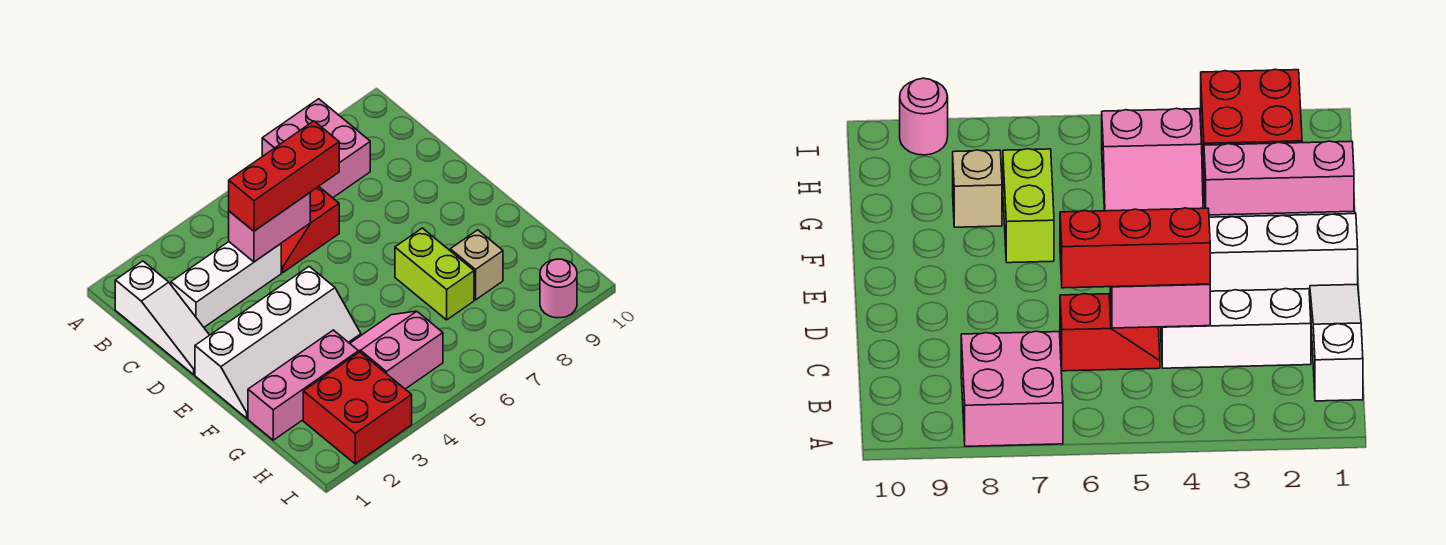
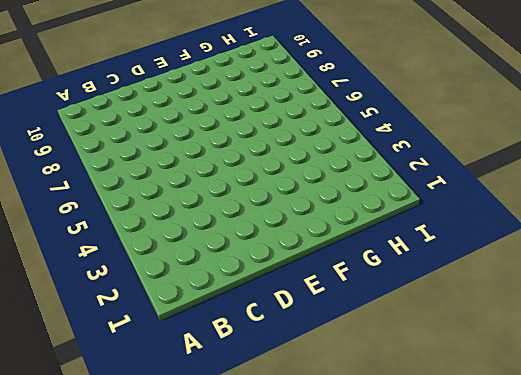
none -> pink 2x2 brick [262,99,370,198]
none -> white 1x3 slope [115,261,209,375]
none -> white 1x3 brick [171,242,281,327]

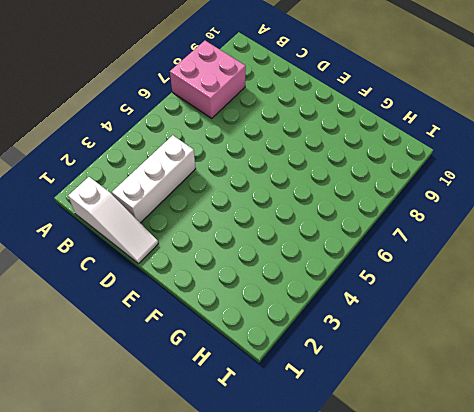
none -> red 1x2 slope [281,186,339,272]
none -> white 2x4 slope [195,267,361,418]
none -> lime 1x2 brick [395,228,474,320]

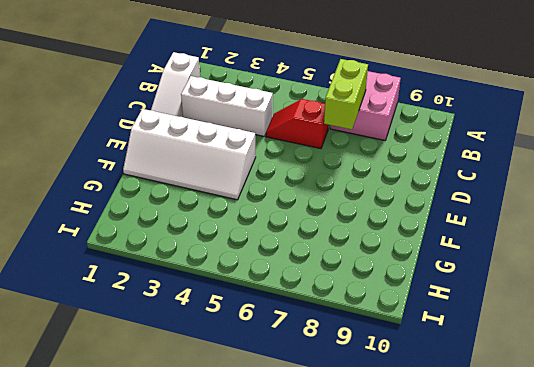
lime 1x2 brick [324,59,368,129] -> lime 1x2 brick moved to [395,228,474,320]
none -> pink 1x3 brick [248,330,359,440]
none -> pink 2x2 slope [350,311,443,389]
none -> tan 1x1 brick [450,230,503,300]

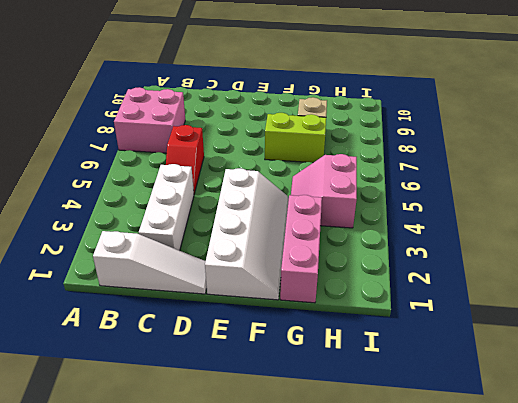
none -> red 2x2 brick [303,352,412,464]
none -> pink 1x1 round brick [540,259,577,318]
none -> pink 1x2 brick [229,193,310,262]

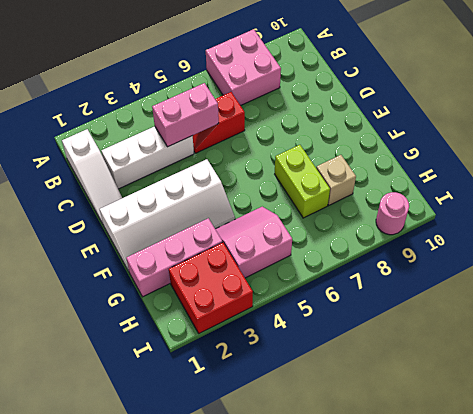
none -> red 1x3 brick [229,121,339,231]

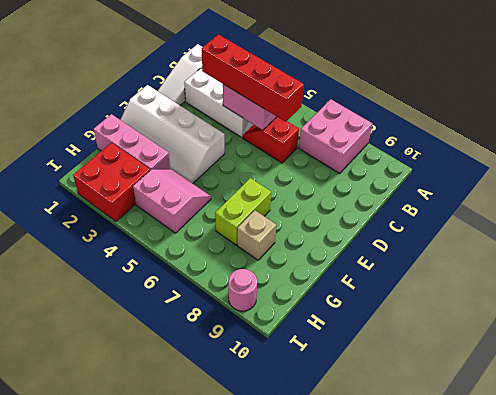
red 1x4 brick [202,34,304,122] -> red 1x3 brick [229,121,339,231]

